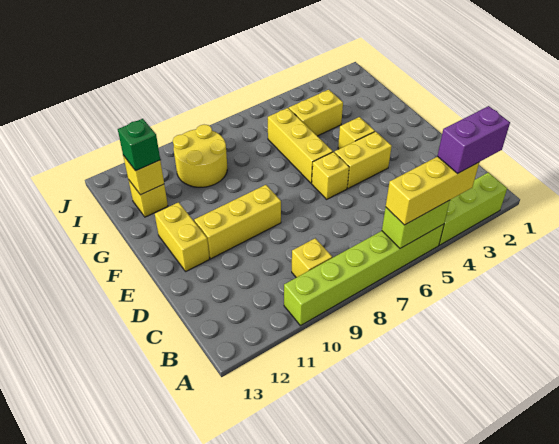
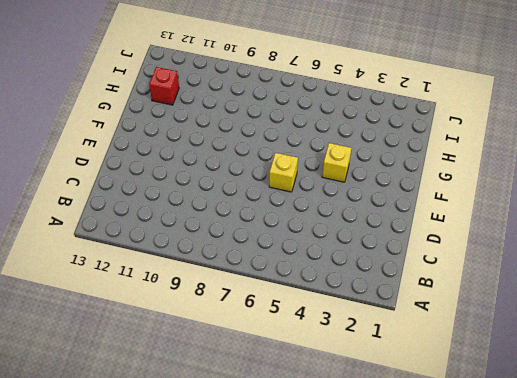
red 1x1 brick [149,67,179,105] -> yellow 1x1 brick [129,181,168,217]
none -> lime 1x3 brick [439,172,507,245]
none -> lime 1x6 brick [284,224,444,326]
none -> yellow 1x1 brick [292,238,332,278]

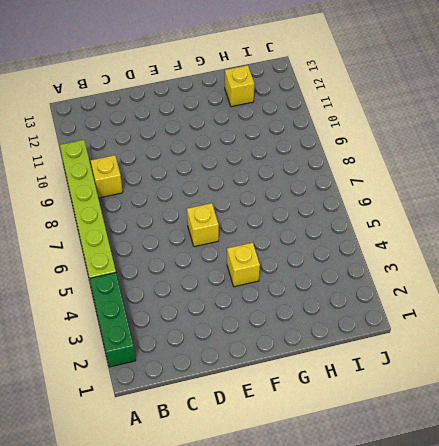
green 1x3 brick [90,273,136,367] -> lime 1x3 brick [439,172,507,245]
none -> yellow 1x2 brick [335,131,392,188]
none -> yellow 1x3 brick [194,185,281,259]
none -> yellow 1x2 brick [155,202,209,271]

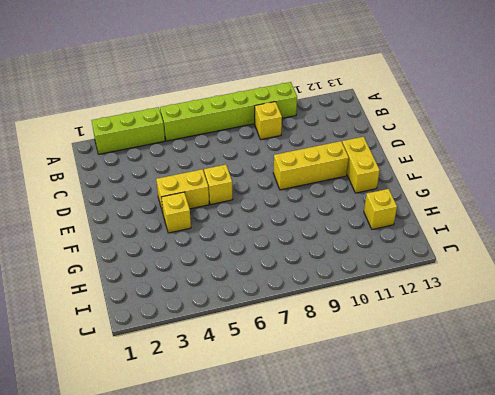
none -> yellow 1x3 brick [268,108,333,183]
none -> yellow 1x2 brick [289,90,343,136]
none -> yellow 2x2 round brick [173,125,227,187]

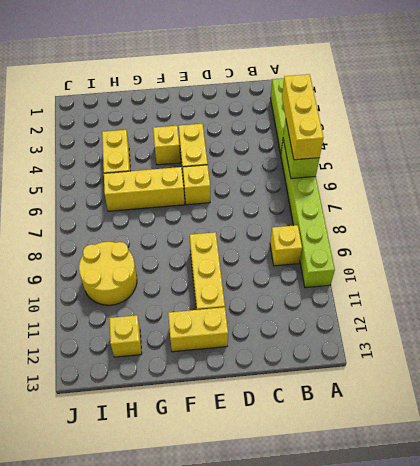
none -> yellow 1x1 brick [123,155,164,195]
none -> green 1x1 brick [118,119,160,171]
none -> purple 1x2 brick [438,106,510,174]

